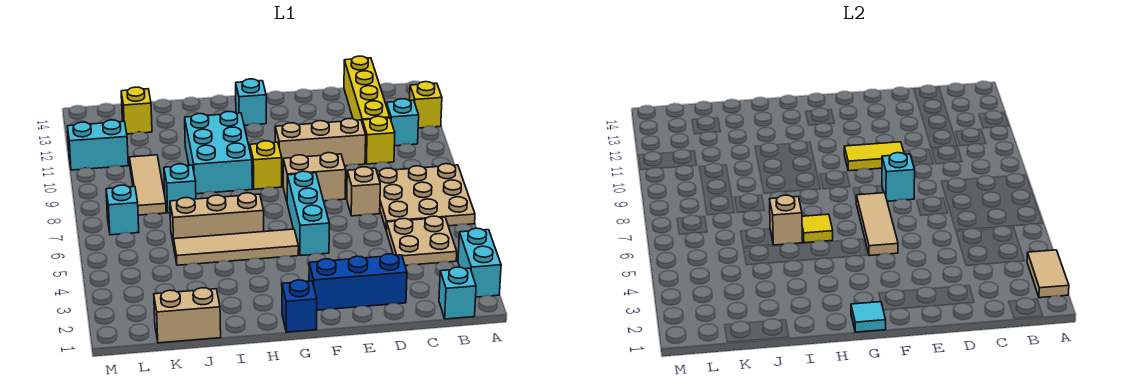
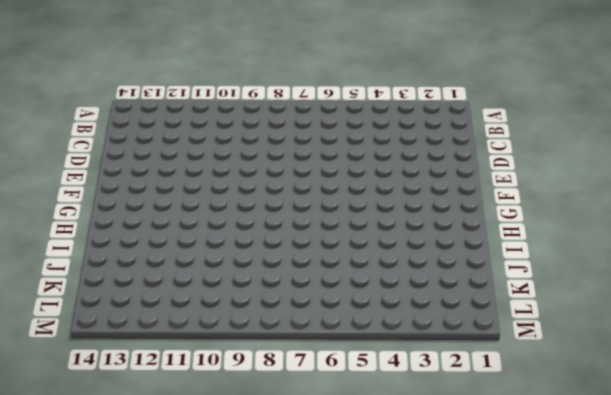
none -> cyan 1x2 brick [458,228,501,297]
none -> tan 3x3 plate [377,164,475,229]
none -> yellow 1x1 brick [410,82,442,128]
none -> cyan 1x1 brick [439,267,476,319]

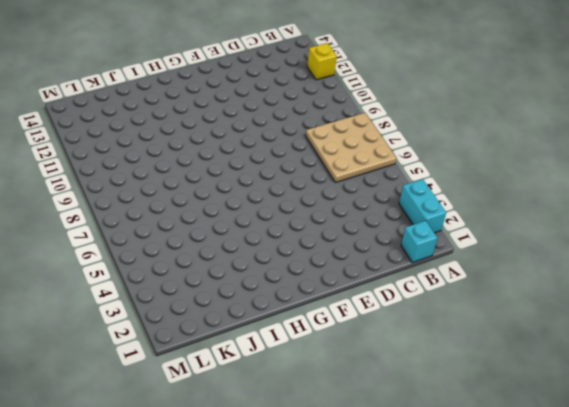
none -> tan 2x2 plate [386,216,457,265]
none -> cyan 1x1 brick [386,99,419,146]
none -> yellow 1x1 brick [362,116,395,164]
none -> yellow 1x4 brick [344,56,390,123]

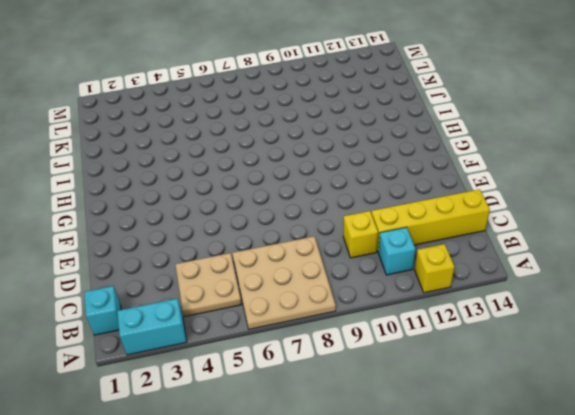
none -> blue 1x3 brick [309,254,407,310]
none -> tan 1x1 brick [347,167,380,216]
none -> tan 1x3 brick [275,119,366,171]
none -> tan 1x2 brick [283,153,346,201]

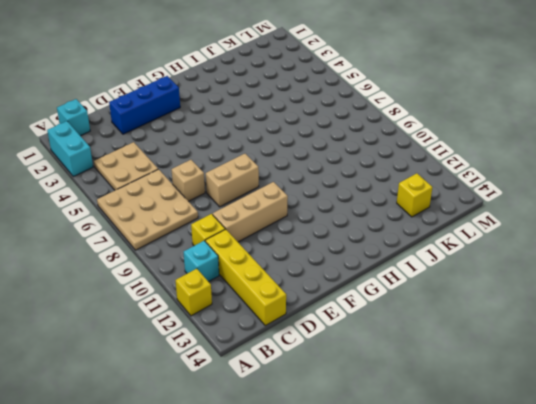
none -> cyan 1x3 brick [287,171,329,256]
none -> blue 1x1 brick [282,280,317,332]
none -> tan 1x4 tile [174,229,299,265]
none -> yellow 1x1 brick [250,141,282,189]

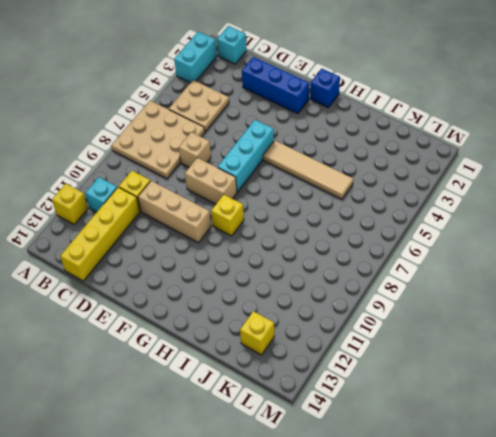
none -> cyan 1x1 brick [236,79,266,125]
none -> tan 1x3 brick [170,193,264,246]
none -> cyan 2x3 brick [185,112,252,194]
none -> tan 1x2 brick [154,288,221,343]

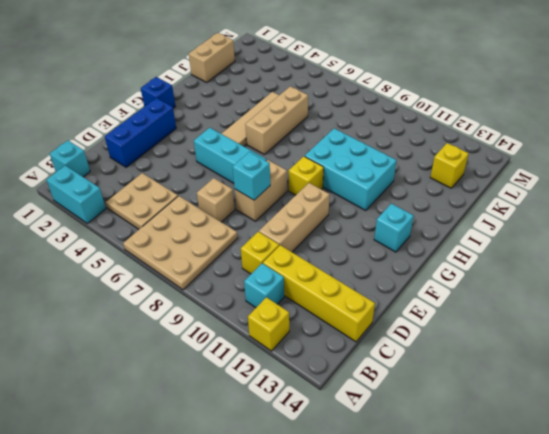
none -> cyan 1x1 brick [164,164,196,213]
none -> tan 1x3 tile [129,155,166,215]
none -> cyan 1x1 brick [106,185,139,235]
none -> cyan 1x2 brick [67,120,128,170]

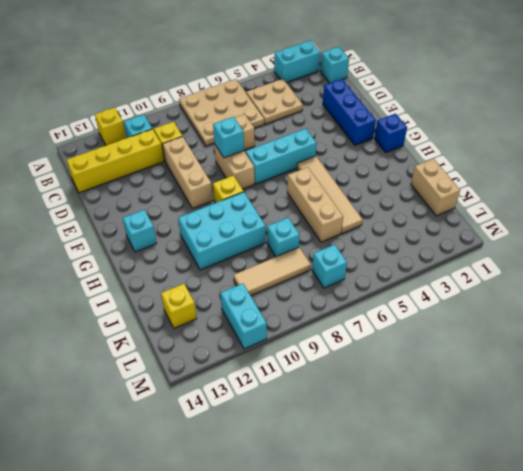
none -> tan 1x2 tile [1027,250,1069,298]
none -> yellow 1x2 tile [844,142,904,171]
none -> tan 1x3 tile [856,193,898,256]
none -> cyan 1x1 tile [851,302,886,332]

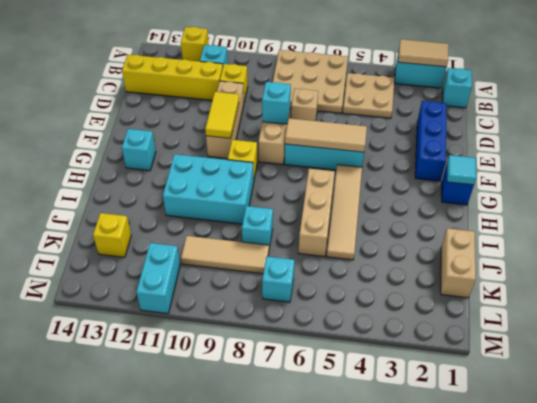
none -> yellow 1x1 tile [802,214,833,243]
none -> tan 1x1 brick [770,195,803,245]

